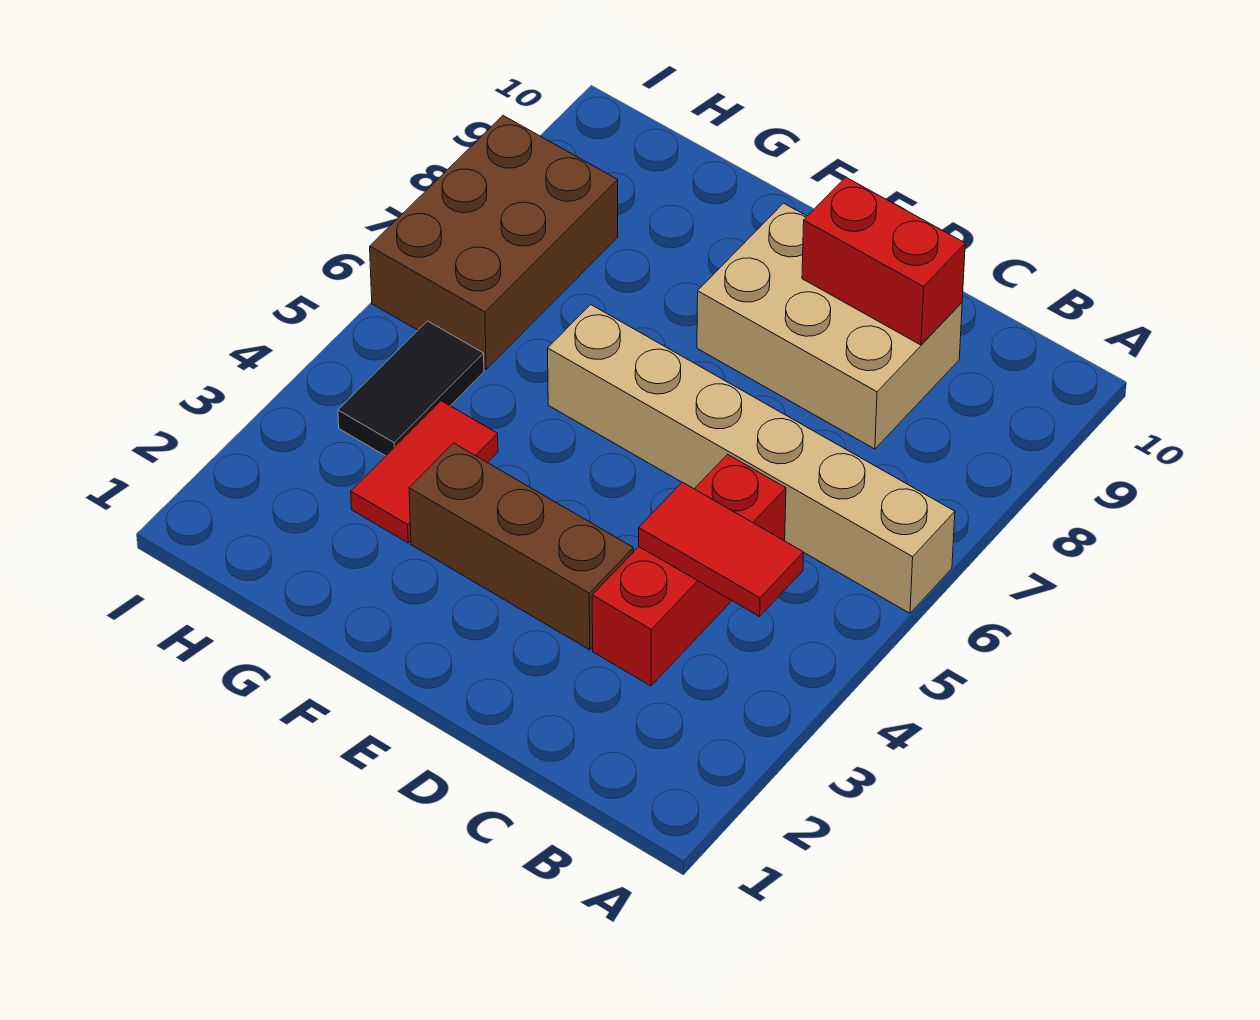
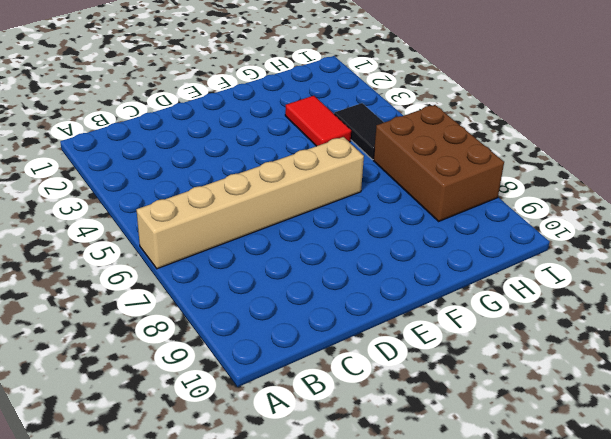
none -> red 1x3 brick [592,455,786,686]
none -> tan 2x3 brick [697,203,962,449]

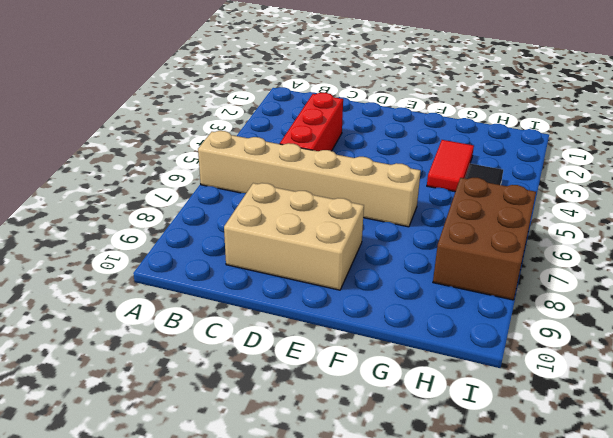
none -> brown 1x3 brick [409,443,633,650]
none -> red 1x2 tile [639,482,804,616]

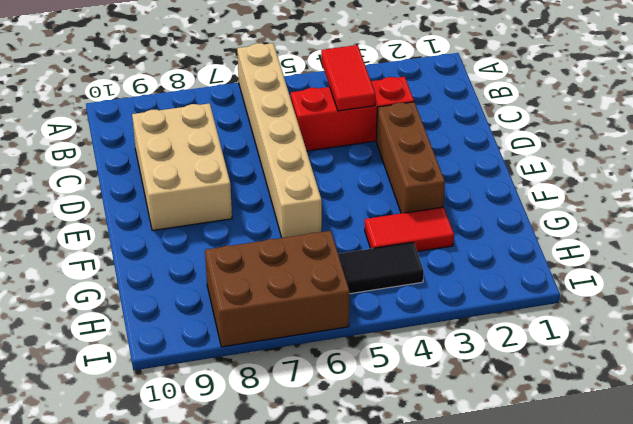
none -> red 1x2 brick [802,177,965,345]

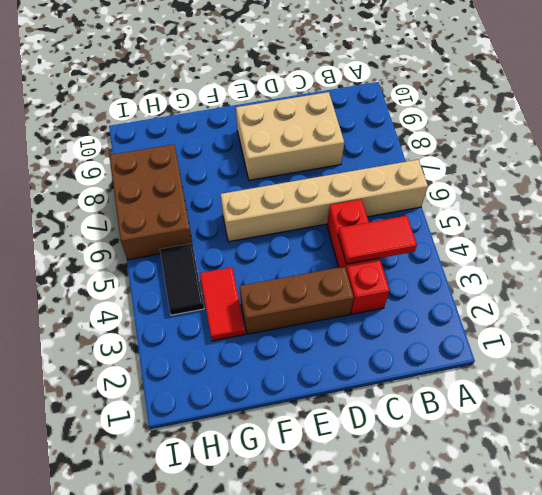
none -> red 1x2 brick [802,177,965,345]

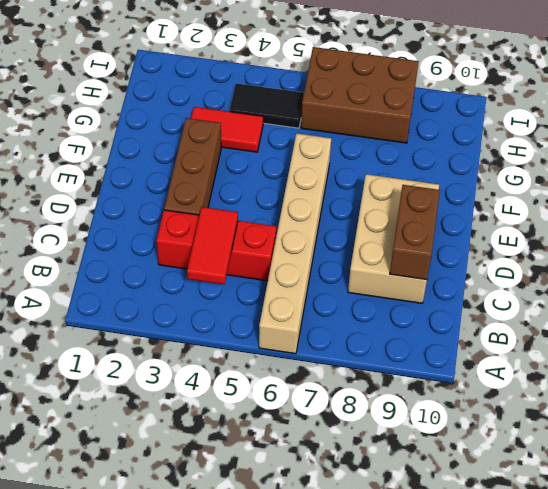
brown 1x2 brick [390,185,440,280] -> red 1x2 brick [802,177,965,345]

